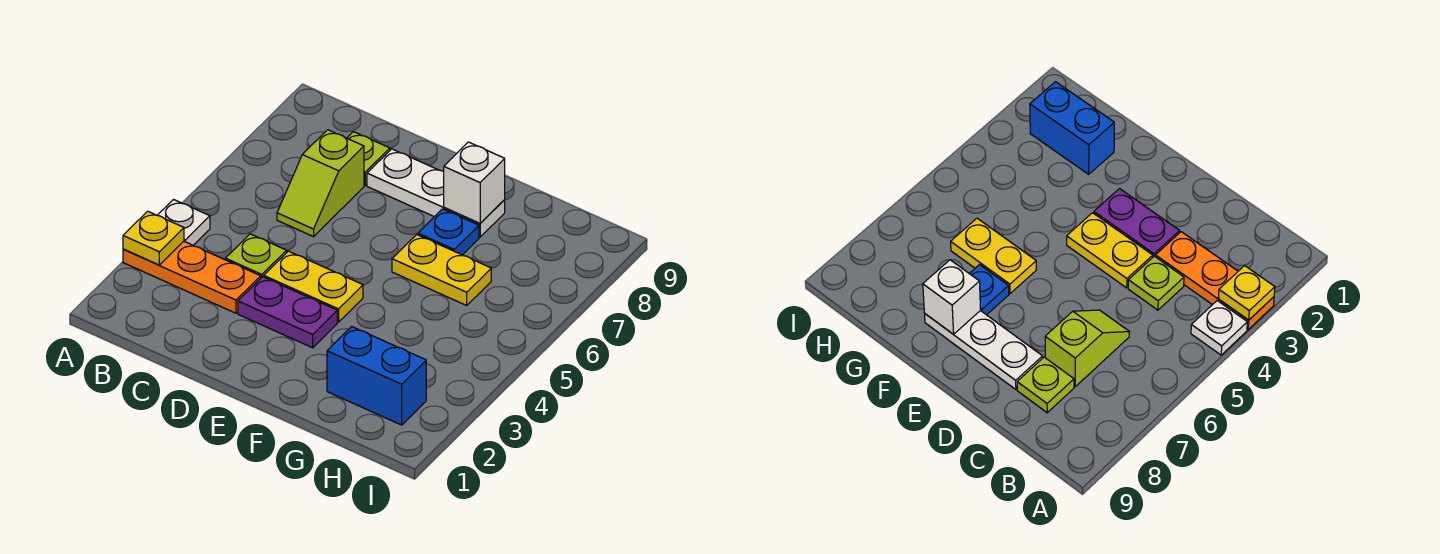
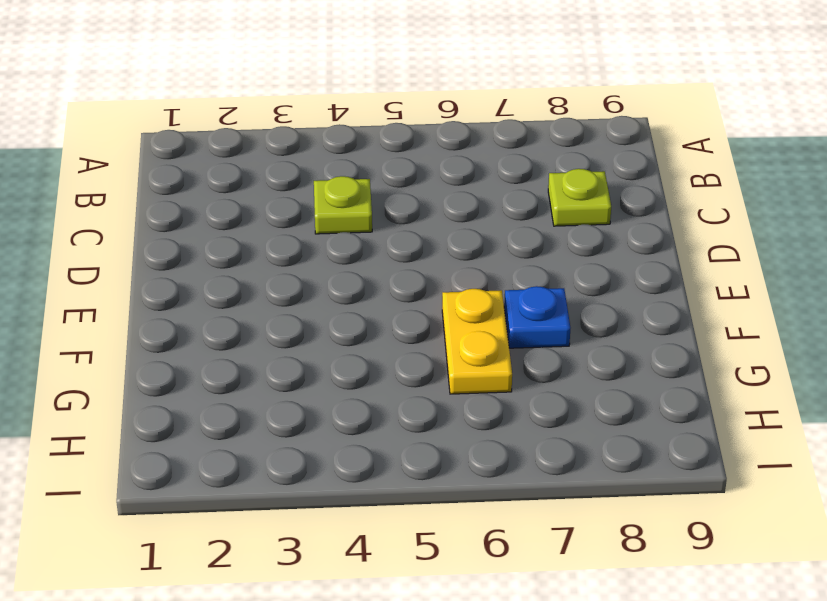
none -> orange 1x3 plate [123,241,261,313]
none -> white 1x1 plate [157,200,210,245]
none -> lime 1x2 slope [277,130,364,237]

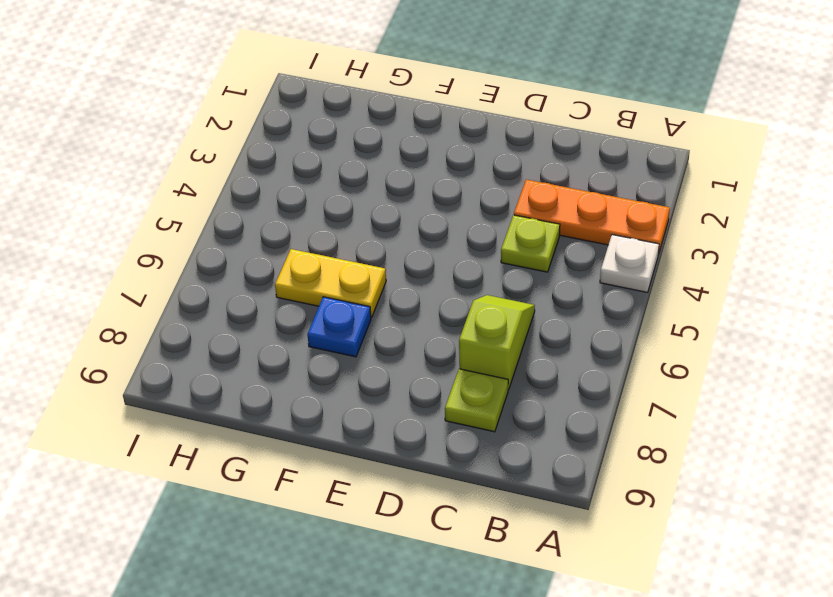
none -> purple 1x2 plate [238,277,337,348]
none -> yellow 1x2 plate [264,251,363,322]
none -> white 1x3 plate [367,149,505,237]

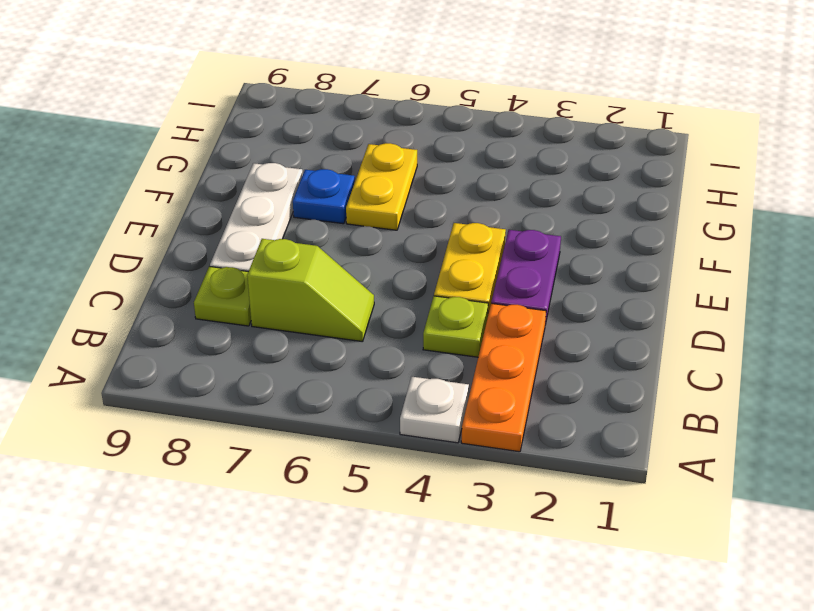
none -> blue 1x2 brick [327,327,426,425]
none -> yellow 1x1 plate [123,211,184,265]
none -> white 1x1 brick [444,142,505,223]

